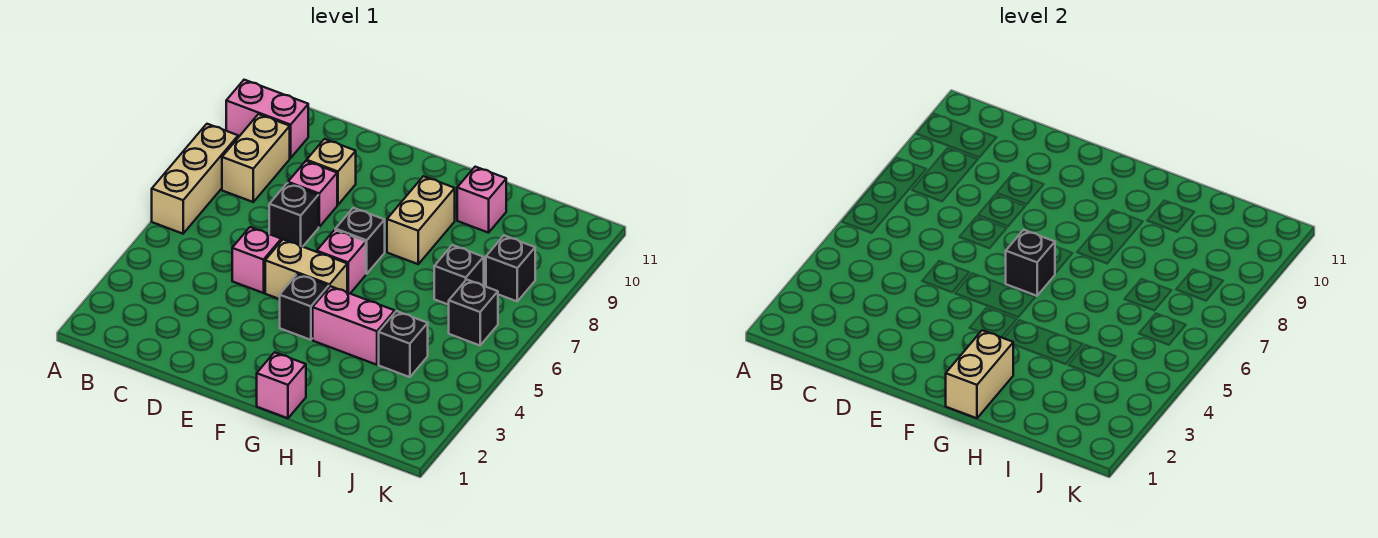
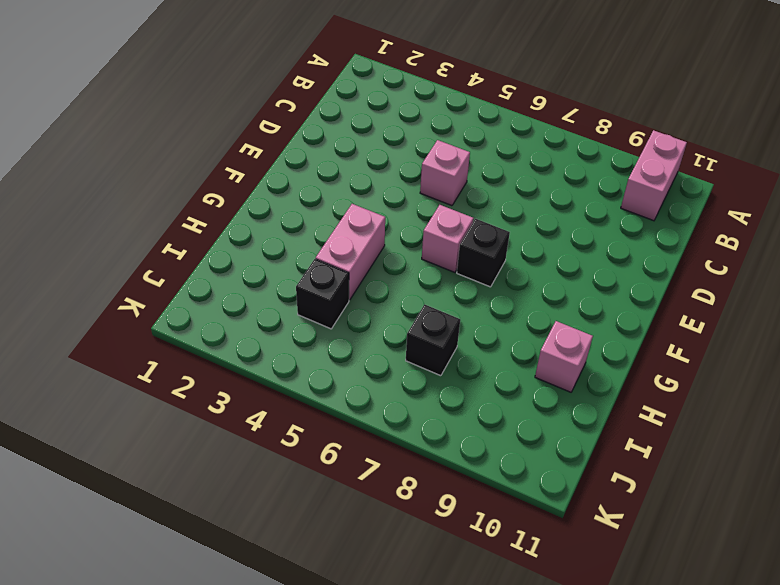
none -> tan 1x3 brick [152,124,238,234]
none -> tan 1x2 brick [222,114,290,202]
none -> black 1x1 brick [269,183,319,247]

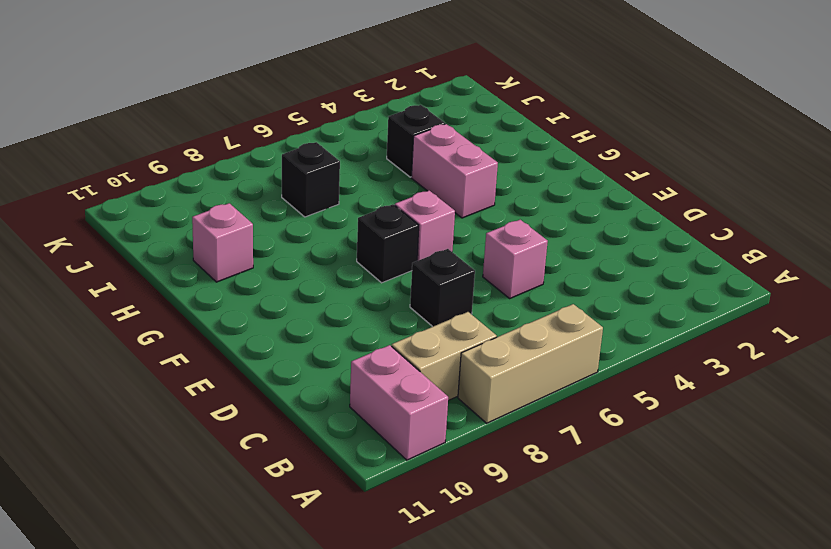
none -> pink 1x1 brick [288,161,337,227]
none -> tan 1x1 brick [307,139,356,205]
none -> tan 1x2 brick [265,240,347,299]

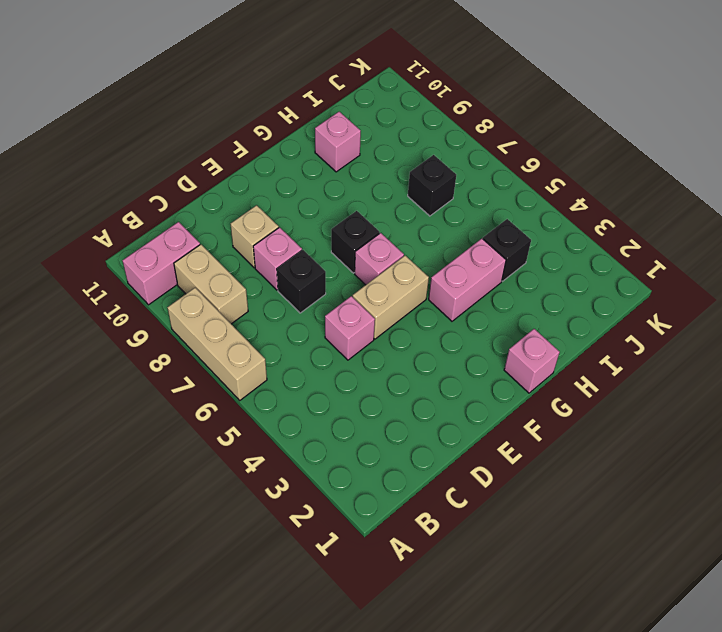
none -> black 1x1 brick [280,274,329,340]
none -> tan 1x2 brick [387,176,455,264]
none -> black 1x1 brick [449,280,498,345]

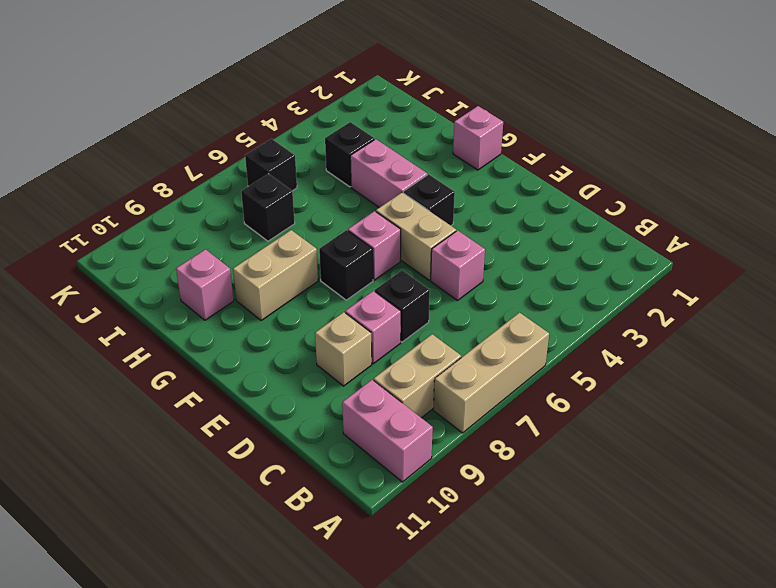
none -> black 1x1 brick [486,236,535,301]
none -> black 1x1 brick [1006,230,1055,296]
none -> tan 1x2 brick [946,330,1013,418]

